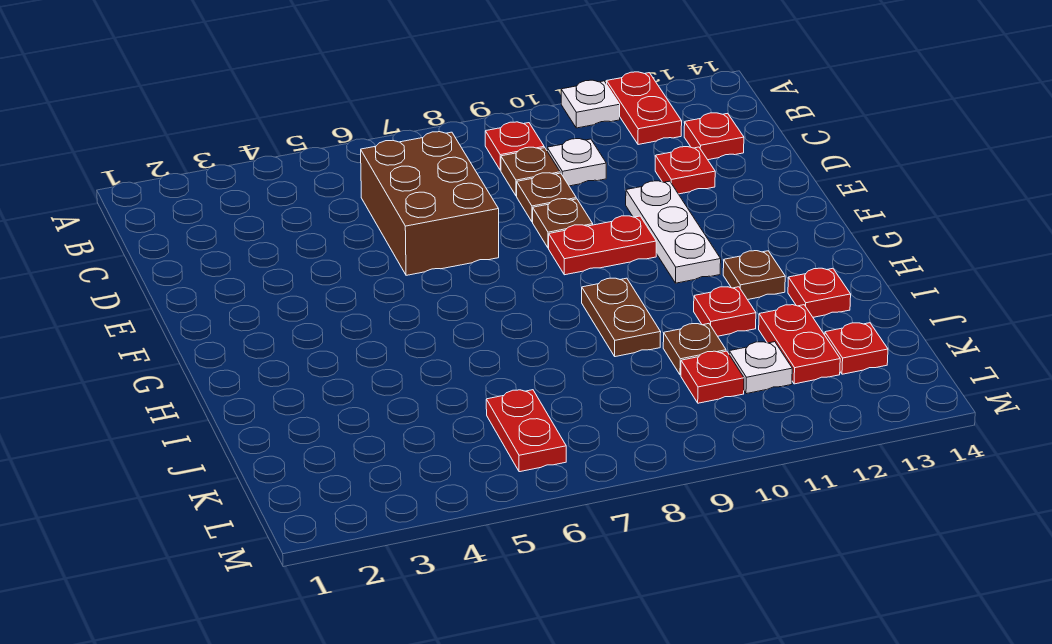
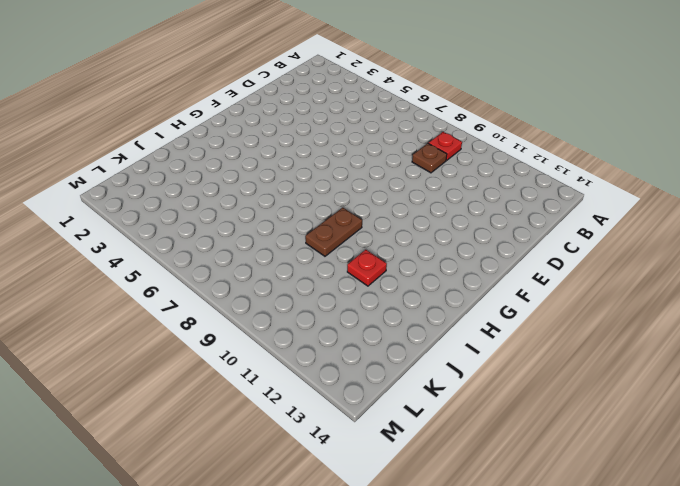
none -> white 1x1 plate [561,80,620,128]
none -> red 1x2 plate [607,72,682,145]
none -> brown 2x3 brick [361,132,499,275]

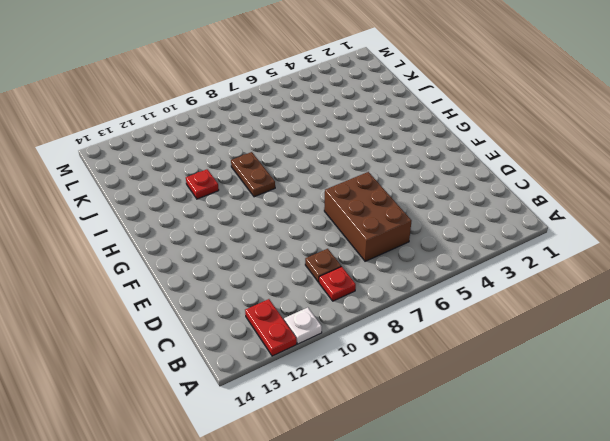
none -> white 1x1 plate [547,139,606,186]
none -> red 1x1 plate [684,113,744,160]
none -> brown 1x1 plate [517,173,576,222]

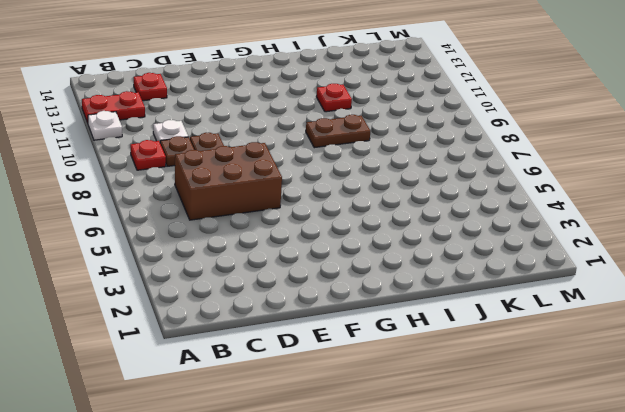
none -> red 1x1 plate [655,147,715,194]
none -> brown 1x1 plate [533,199,593,248]
none -> white 1x3 plate [626,181,721,283]

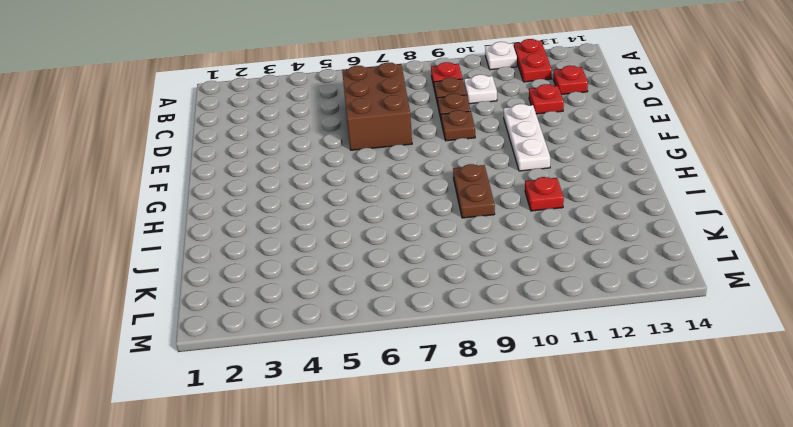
none -> red 1x2 plate [549,216,656,275]
none -> brown 1x1 plate [723,251,785,300]
none -> red 1x1 plate [788,268,851,317]

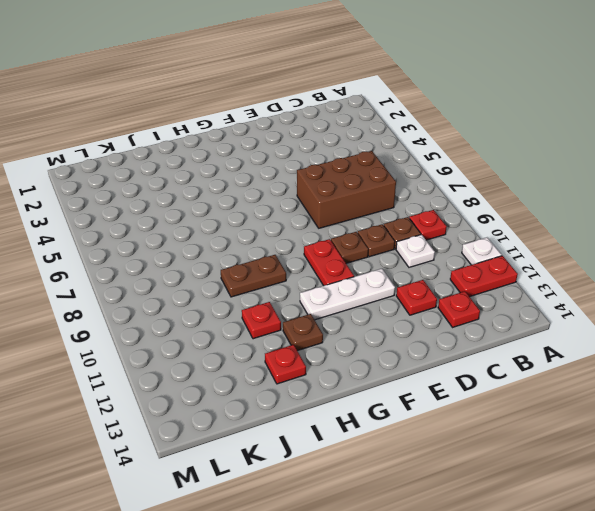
none -> brown 1x1 plate [663,324,726,375]
none -> red 1x2 plate [759,305,840,384]
none -> red 1x2 plate [486,390,566,472]

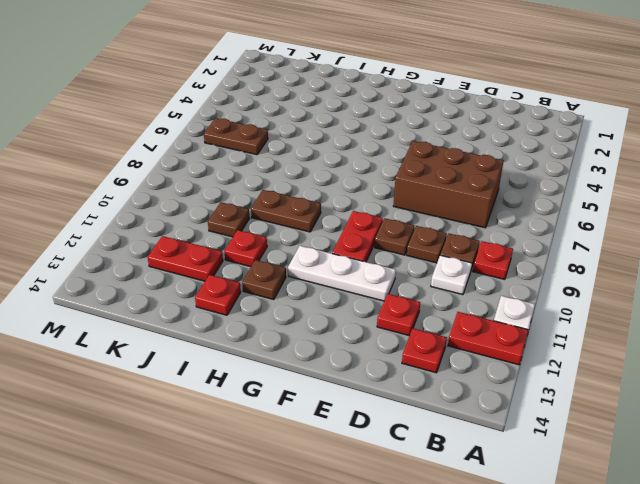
brown 1x2 plate [204,118,268,155] -> red 1x2 plate [486,390,566,472]
none -> red 1x1 plate [681,351,744,403]
none -> white 1x1 plate [729,342,792,394]
none -> red 1x1 plate [825,323,888,374]

